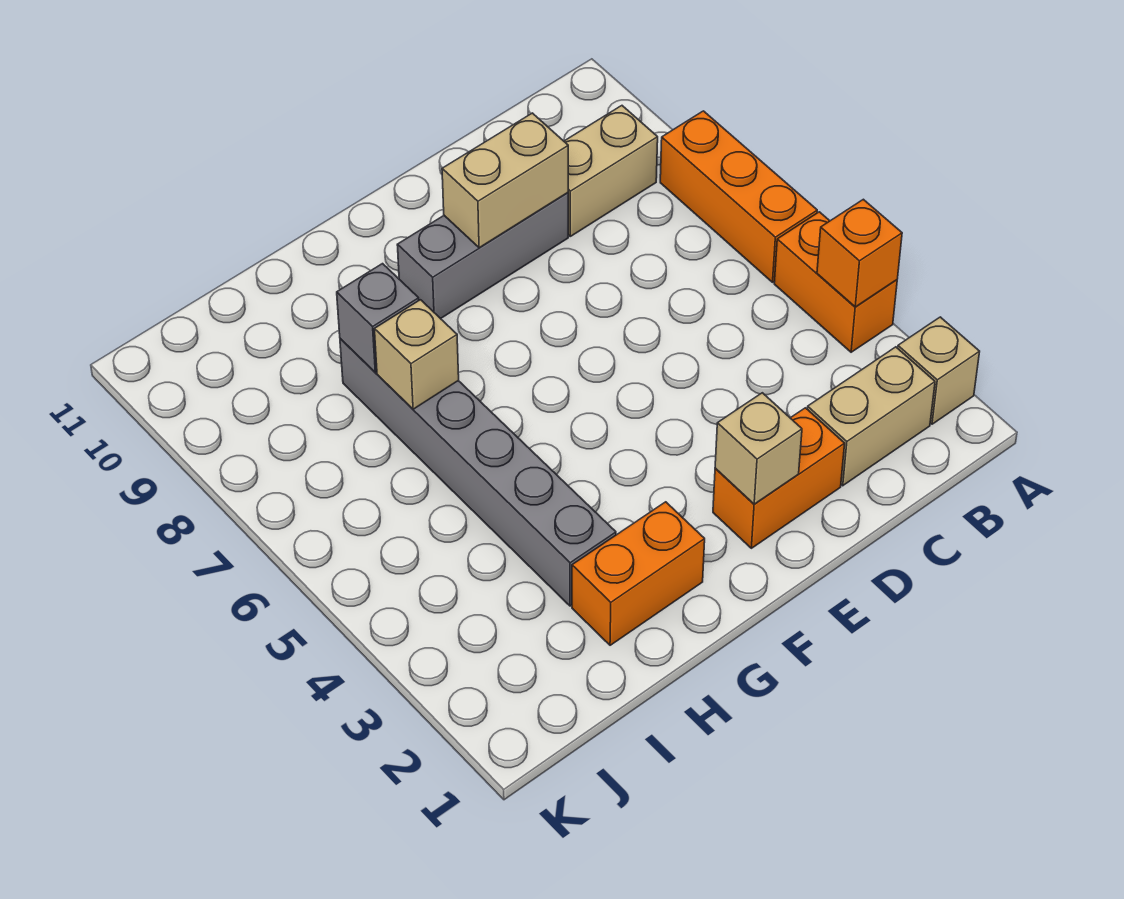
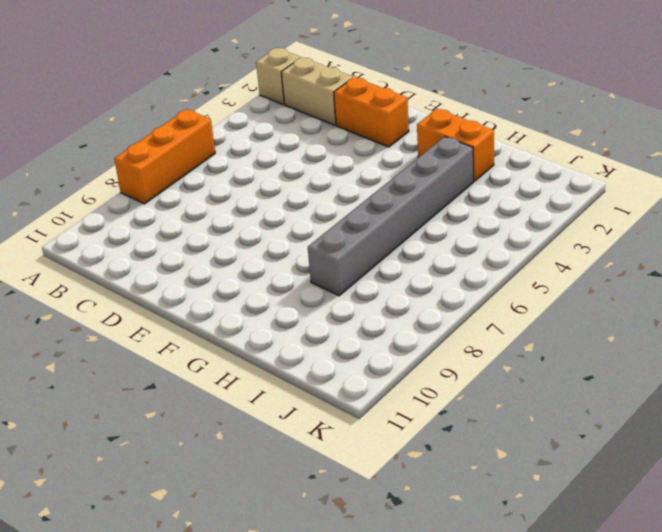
none -> orange 1x2 brick [774,212,897,352]
none -> tan 1x2 brick [564,106,658,236]
none -> grey 1x3 brick [397,193,568,319]

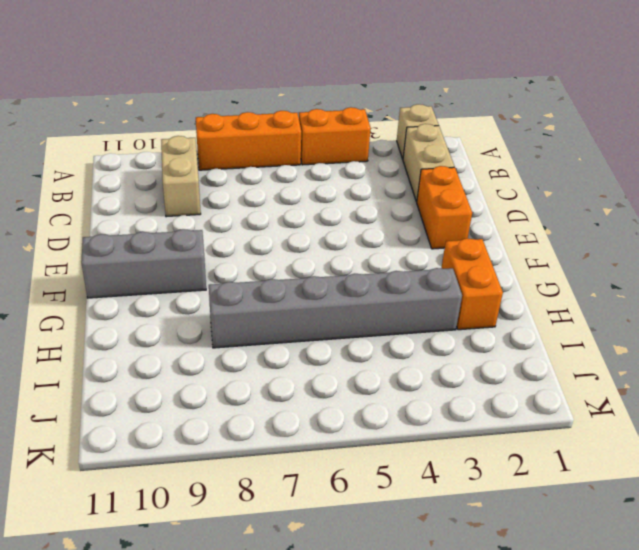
grey 1x3 brick [81,229,206,298] -> grey 1x3 brick turned to [397,193,568,319]
none -> orange 1x1 brick [817,199,902,307]
none -> tan 1x2 brick [442,113,568,248]
none -> tan 1x1 brick [715,393,802,504]

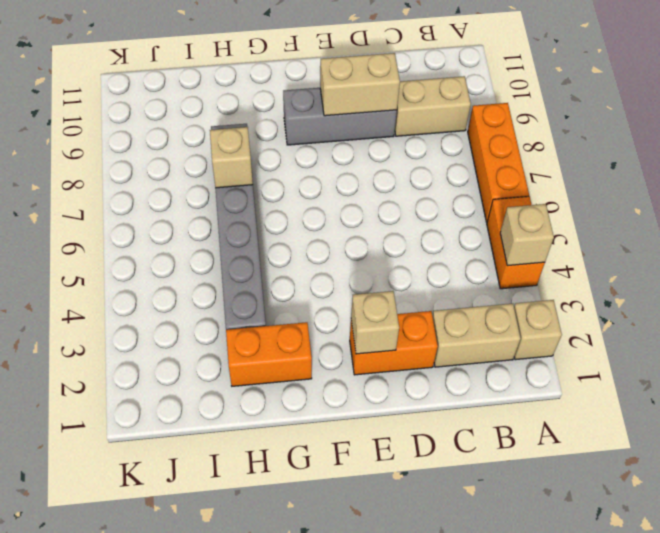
tan 1x1 brick [500,204,554,266] -> orange 1x1 brick [817,199,902,307]
none -> grey 1x1 brick [337,264,419,372]

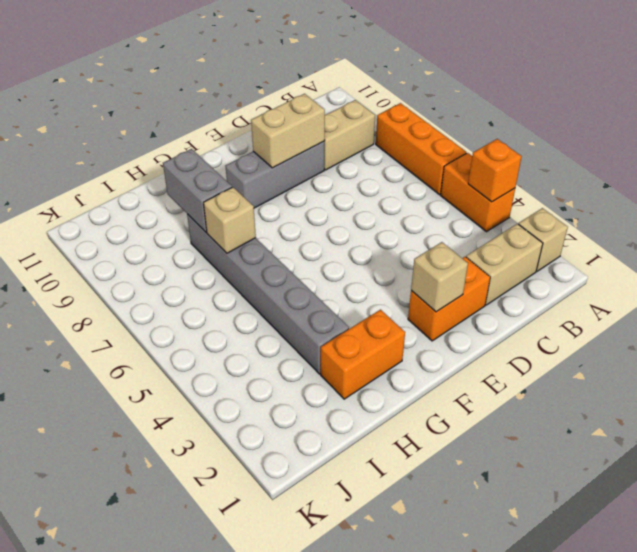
grey 1x2 brick [163,149,232,233] -> grey 1x1 brick [337,264,419,372]

